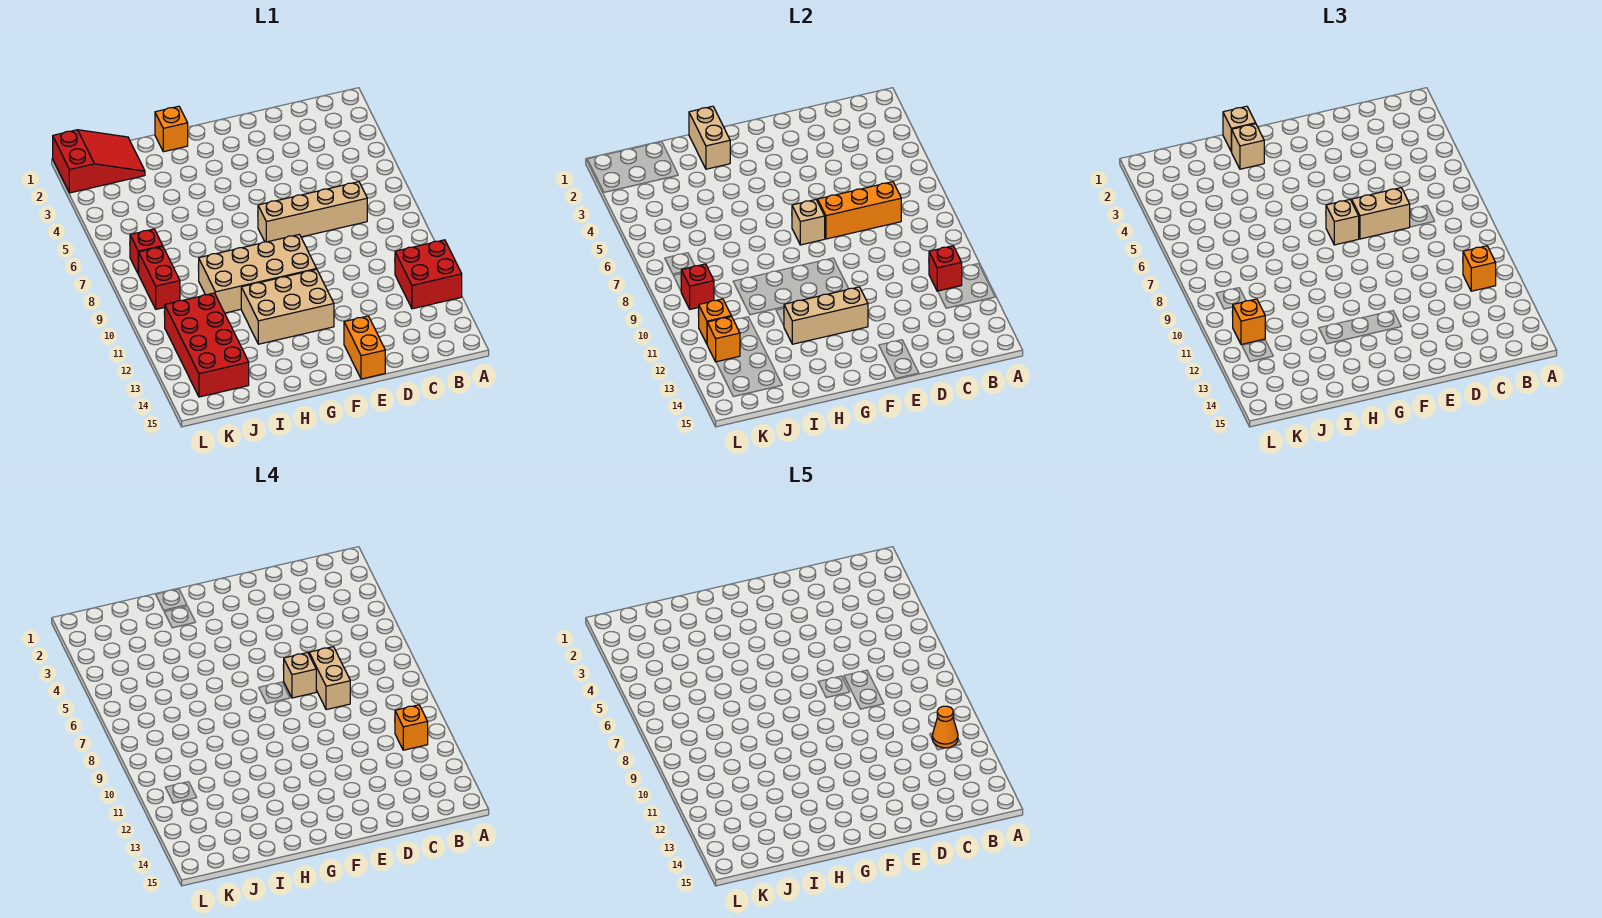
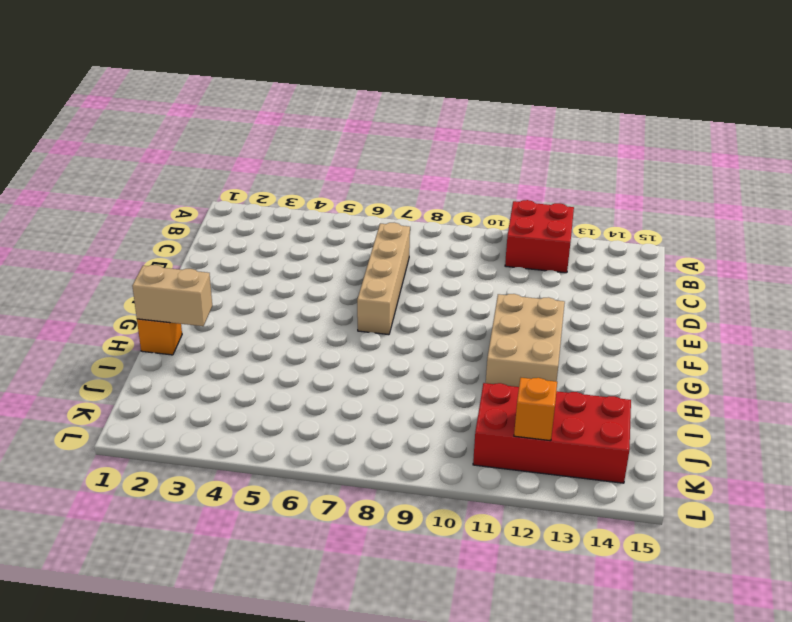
none -> orange 1x2 brick [344,316,385,379]
none -> tan 2x4 brick [198,234,317,313]
none -> red 2x3 slope [53,130,145,193]

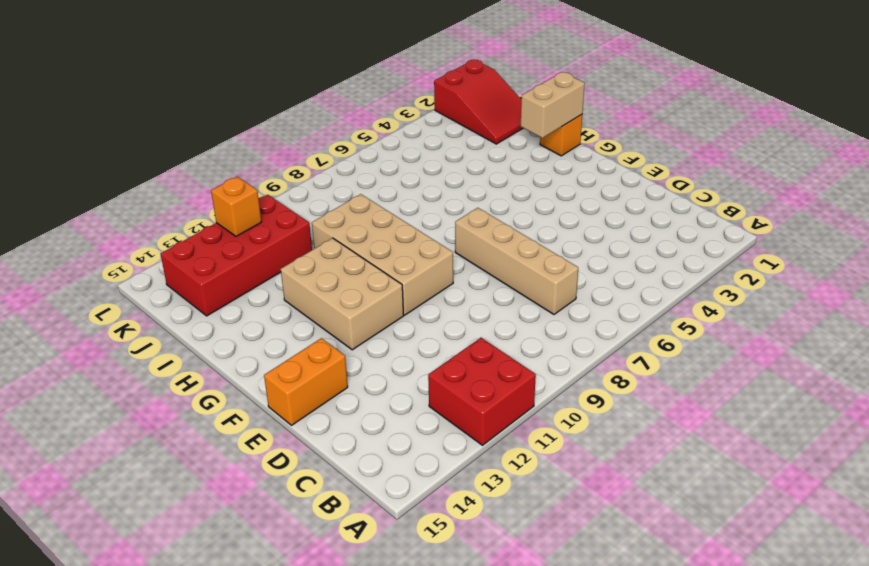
none -> red 1x1 brick [130,229,163,274]
none -> red 1x2 brick [138,247,180,309]
none -> red 1x1 brick [929,246,962,291]

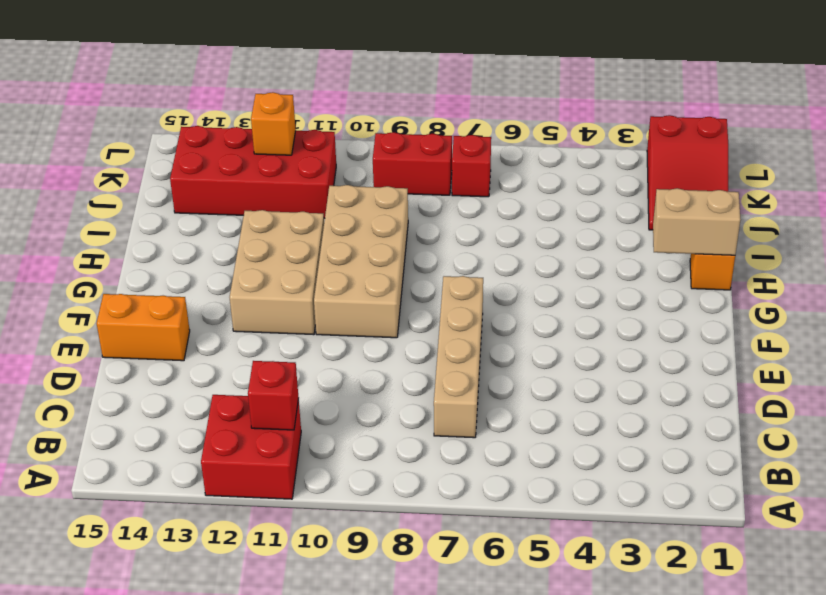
none -> orange 1x3 brick [818,182,901,239]
none -> tan 1x1 brick [792,200,825,245]
none -> tan 1x3 brick [784,287,868,344]

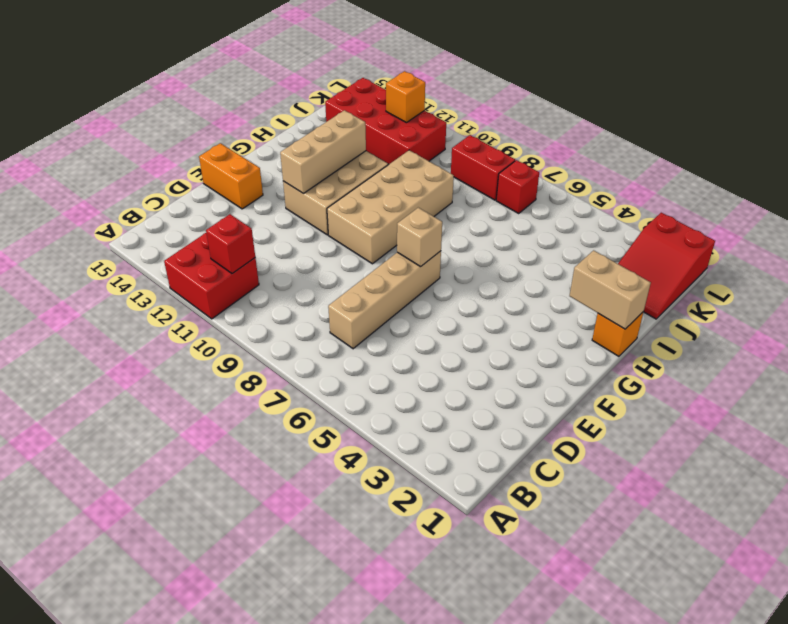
none -> orange 1x3 brick [818,182,901,239]
none -> red 1x1 brick [681,264,714,309]
none -> orange 1x1 brick [698,299,731,344]

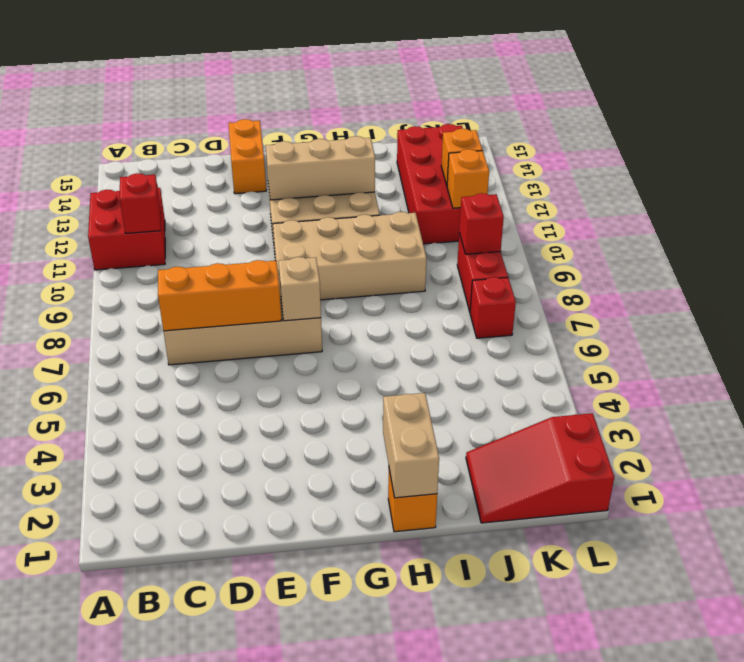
none -> orange 1x1 brick [1463,246,1496,291]
none -> tan 1x2 brick [1352,188,1410,239]
none -> tan 1x1 brick [1326,200,1359,245]

